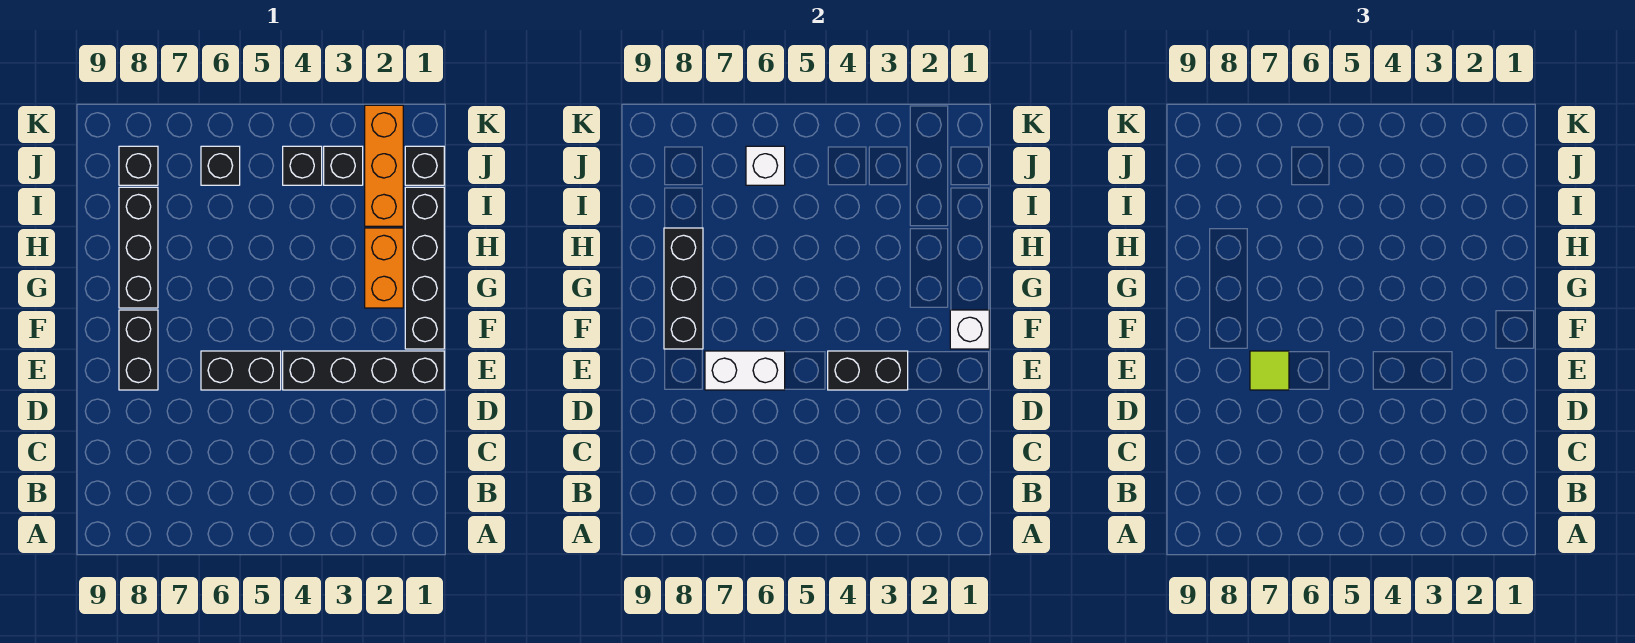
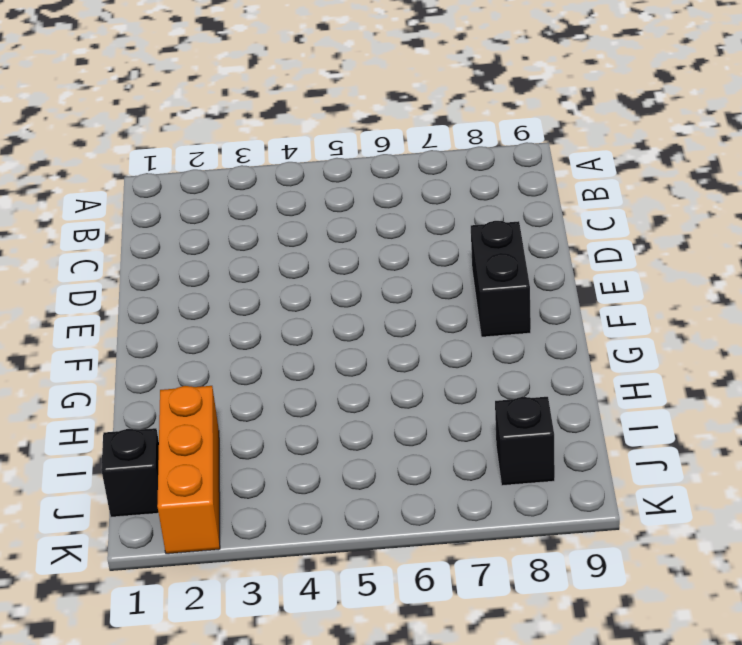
none -> black 1x4 brick [283,351,444,390]
none -> black 1x2 brick [201,351,281,390]
none -> black 1x4 brick [405,187,444,349]

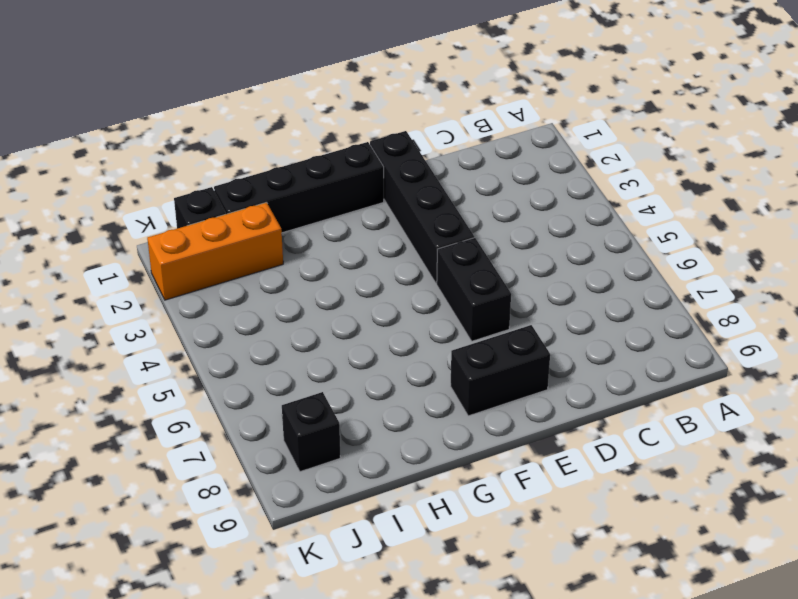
none -> orange 1x2 brick [365,228,403,308]
none -> black 1x3 brick [119,187,158,308]
none -> black 1x1 brick [324,146,363,185]

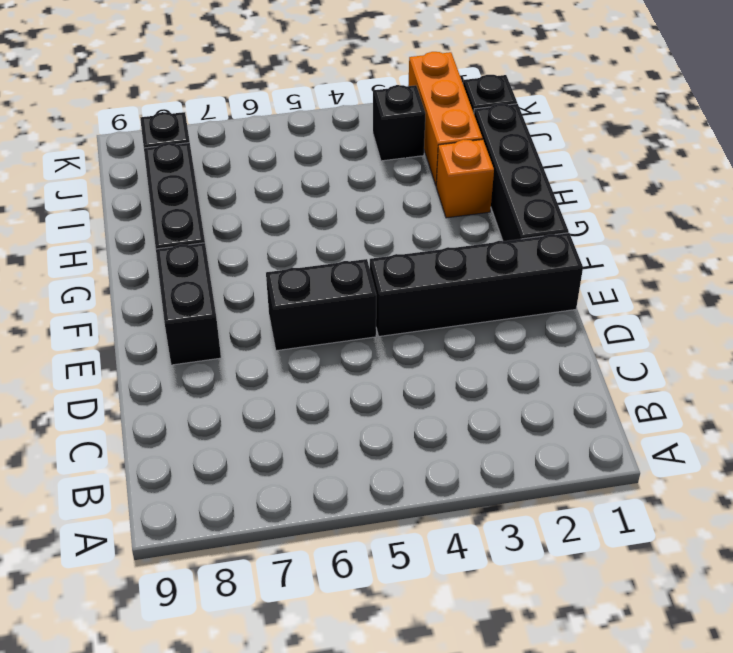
orange 1x1 brick [436,139,494,218] -> orange 1x2 brick [365,228,403,308]
none -> black 1x1 brick [283,146,322,185]
none -> black 1x1 brick [201,146,240,185]
none -> black 1x2 brick [828,351,908,390]

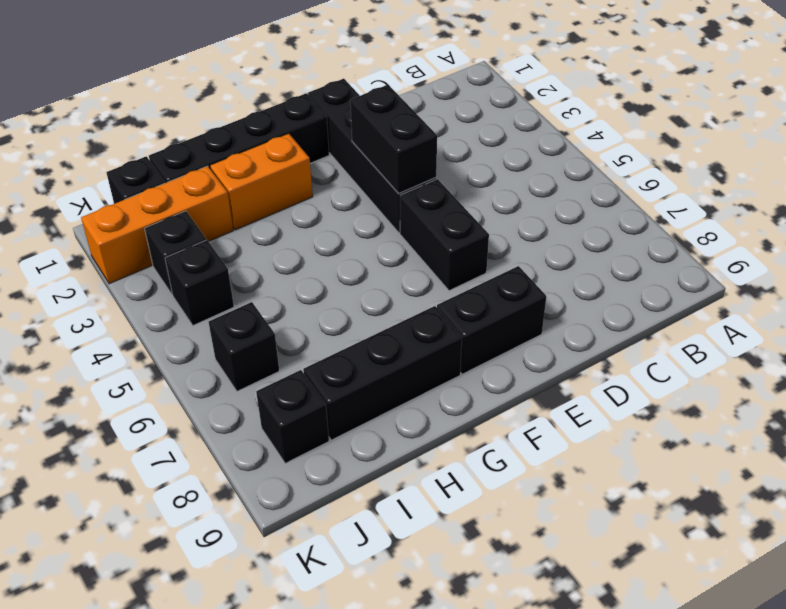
none -> white 1x2 brick [705,351,785,390]
none -> white 1x1 brick [950,310,989,349]
none -> black 1x3 brick [664,228,703,349]

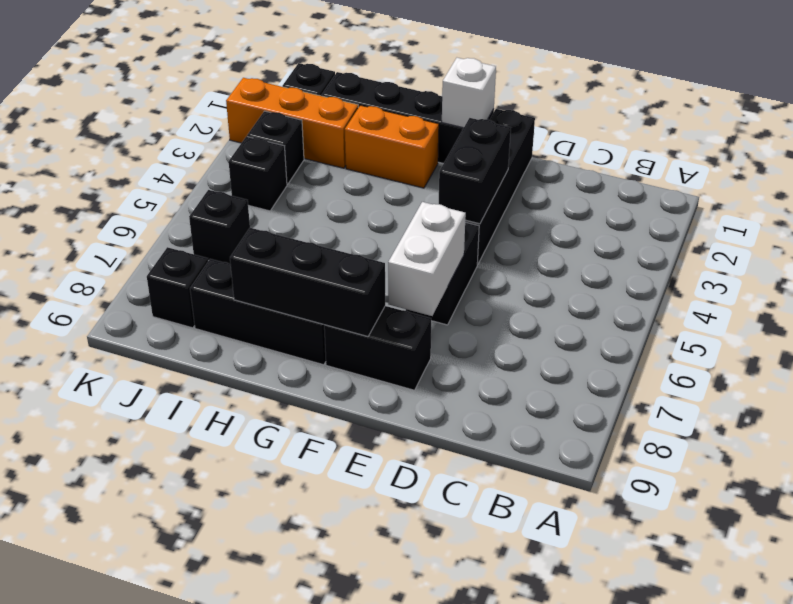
none -> white 1x1 brick [746,146,785,185]
none -> lime 1x1 tile [1250,351,1289,390]

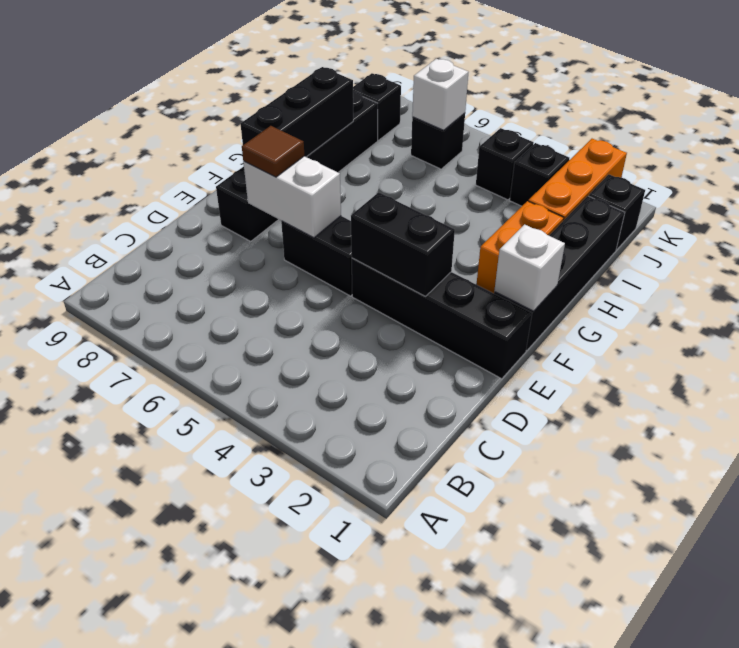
brown 1x1 tile [242,126,304,177] -> lime 1x1 tile [1250,351,1289,390]

